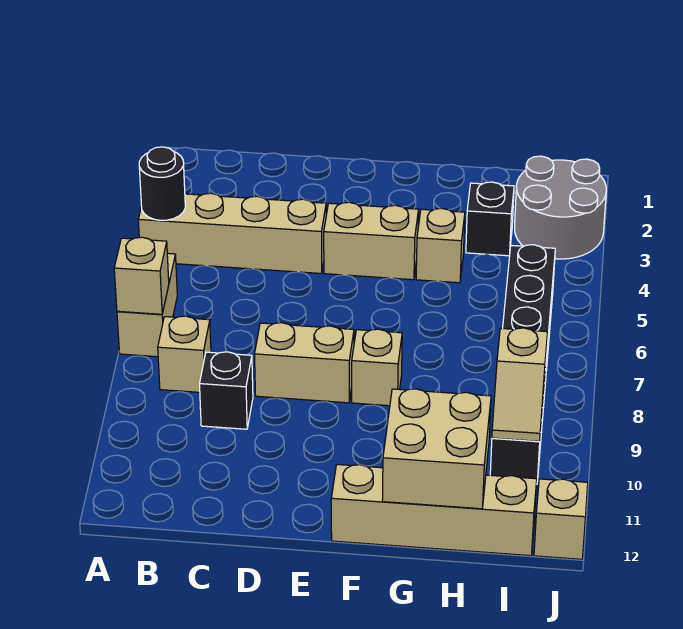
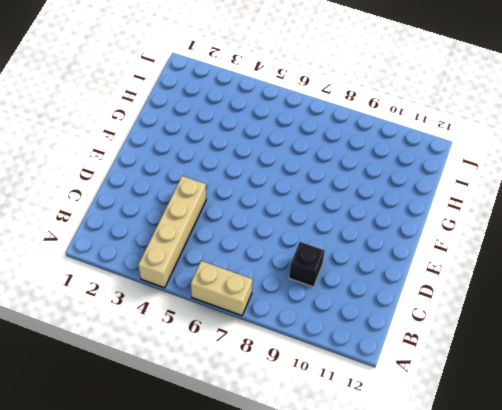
none -> tan 1x1 brick [158,316,211,392]
none -> tan 1x2 brick [255,323,354,403]
none -> tan 1x2 brick [324,202,419,280]

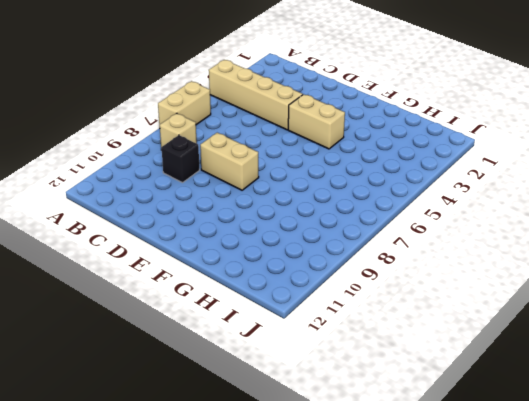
none -> tan 1x1 brick [352,329,402,406]
none -> tan 1x4 brick [331,464,537,556]
none -> tan 1x1 brick [416,208,465,283]

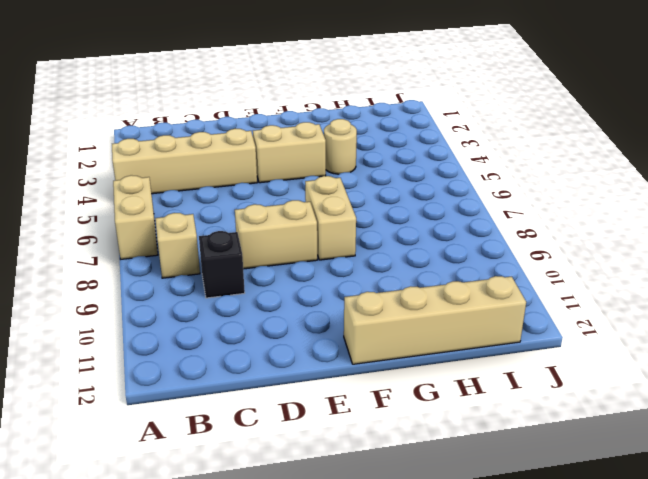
tan 1x2 brick [305,176,356,260] -> tan 1x1 brick [352,329,402,406]
tan 1x1 round brick [324,119,357,174] -> tan 1x1 brick [416,208,465,283]
none -> black 1x1 brick [466,182,514,256]
none -> grey 2x2 round brick [515,156,606,259]
none -> black 1x6 brick [490,245,555,484]

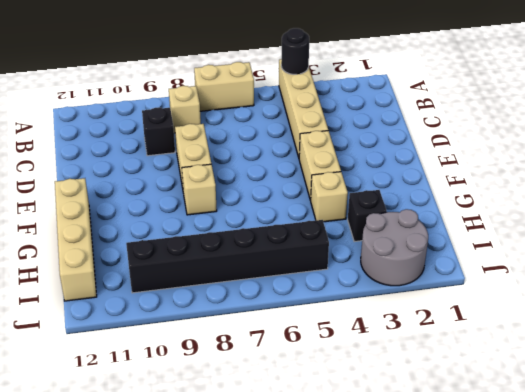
none -> tan 1x1 brick [534,479,588,559]
none -> tan 1x1 brick [114,237,169,314]
none -> tan 2x2 brick [382,389,491,509]

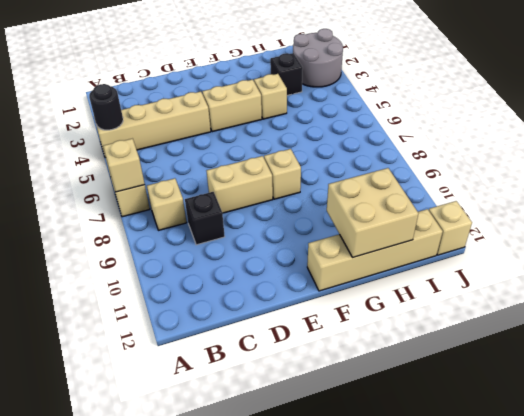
none -> black 1x6 brick [490,245,555,484]
none -> tan 1x2 slope [492,328,548,441]

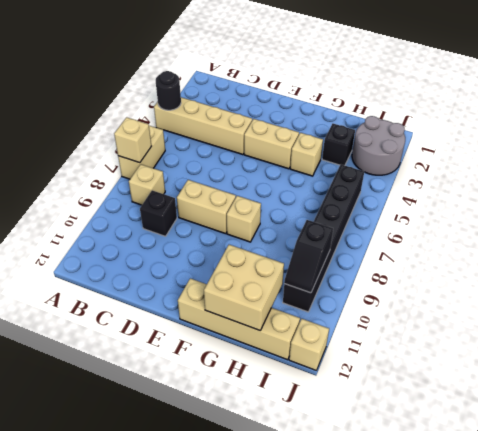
black 1x2 slope [284,220,333,293] -> tan 1x2 slope [492,328,548,441]

